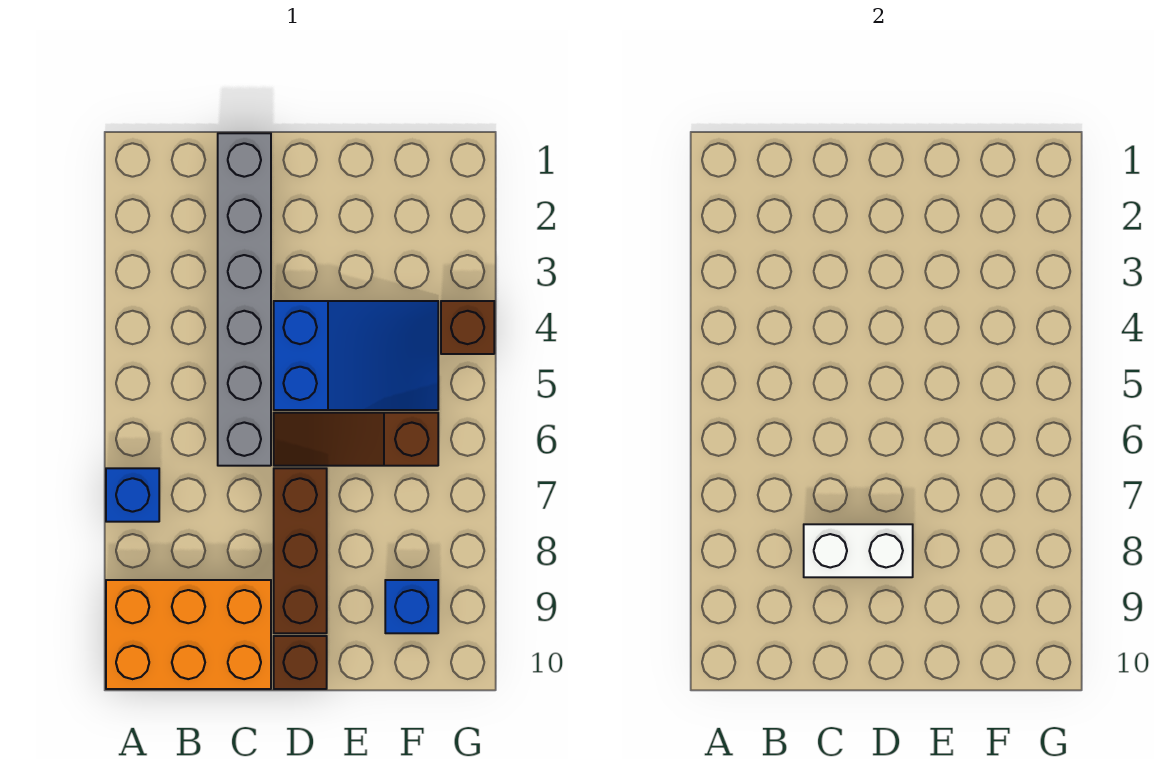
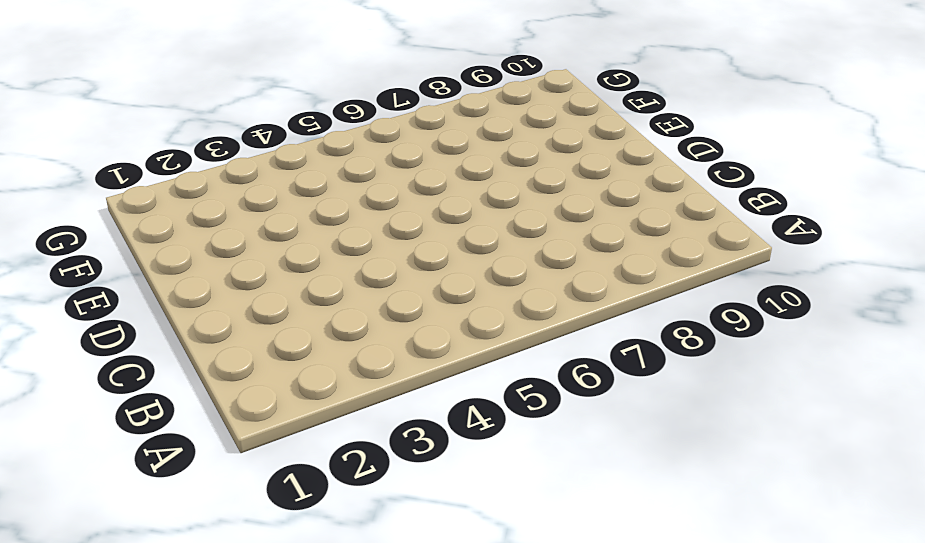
none -> blue 1x1 brick [106,468,159,522]
none -> orange 2x3 brick [106,580,271,689]

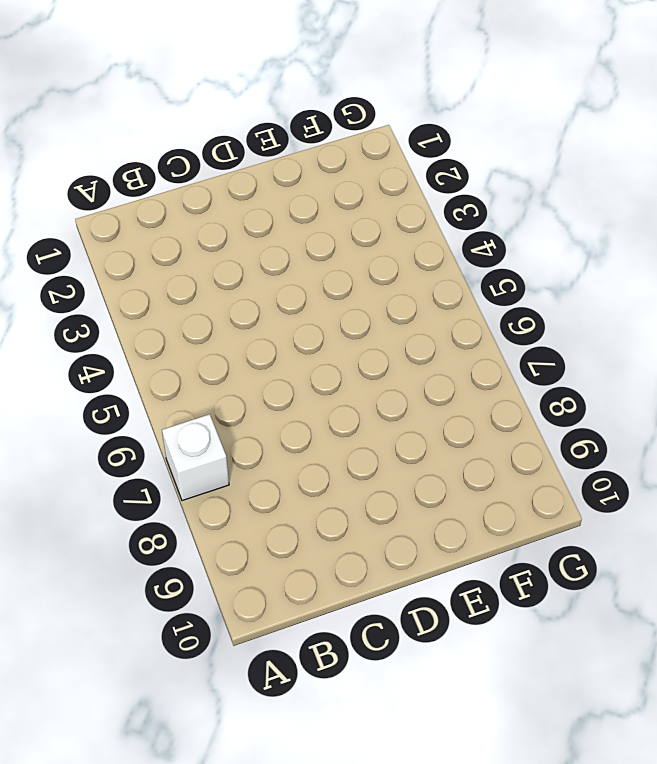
white 1x1 brick [162,414,229,501] -> blue 1x1 brick [106,468,159,522]
none -> orange 2x3 brick [106,580,271,689]
none -> grey 1x6 brick [218,133,271,466]

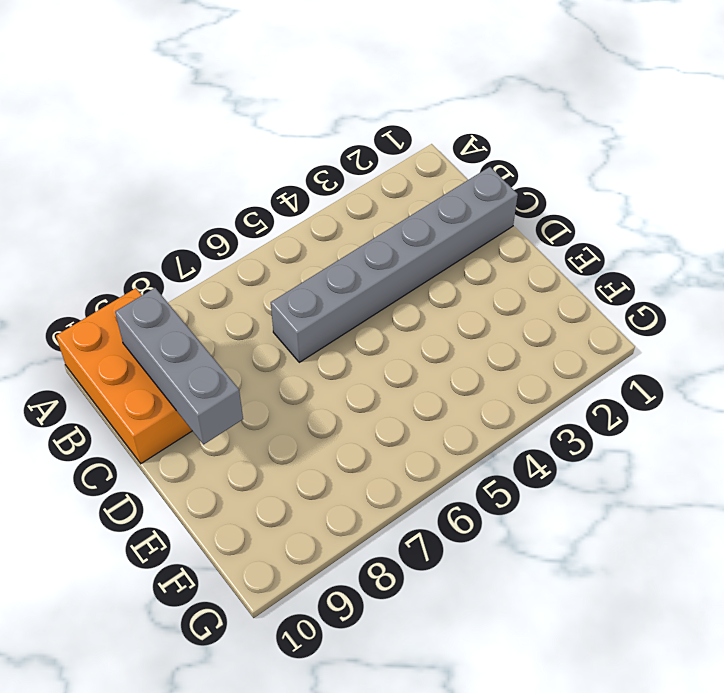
grey 1x3 brick [115,288,243,445] -> none
none -> blue 1x1 brick [106,468,159,522]
none -> blue 2x3 slope [274,301,438,410]

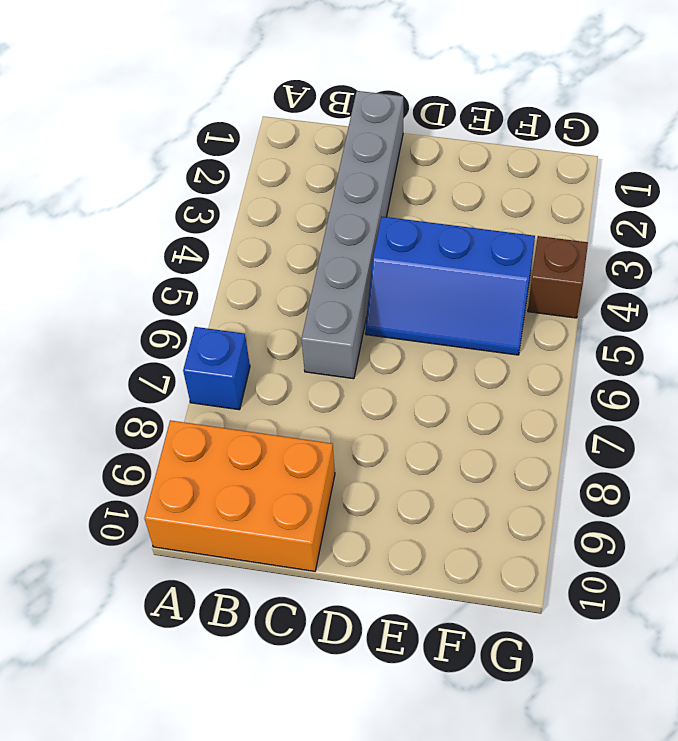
blue 2x3 slope [365,217,535,355] -> blue 2x3 slope turned to [274,301,438,410]
none -> brown 1x3 slope [274,413,438,466]
none -> brown 1x3 brick [274,468,327,633]

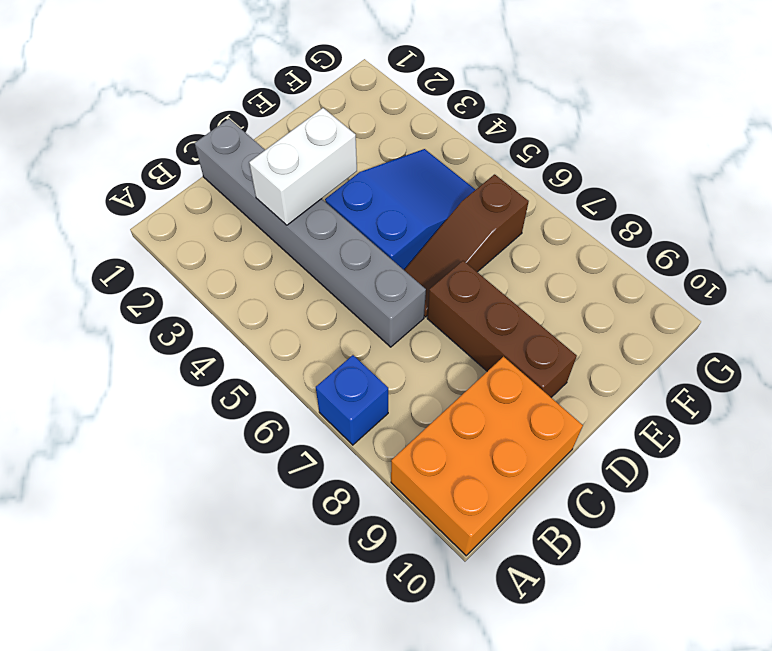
white 1x2 brick [249,108,357,225] -> white 1x2 brick moved to [804,524,913,577]
none -> brown 1x1 brick [274,636,327,689]
none -> blue 1x1 brick [385,580,438,633]

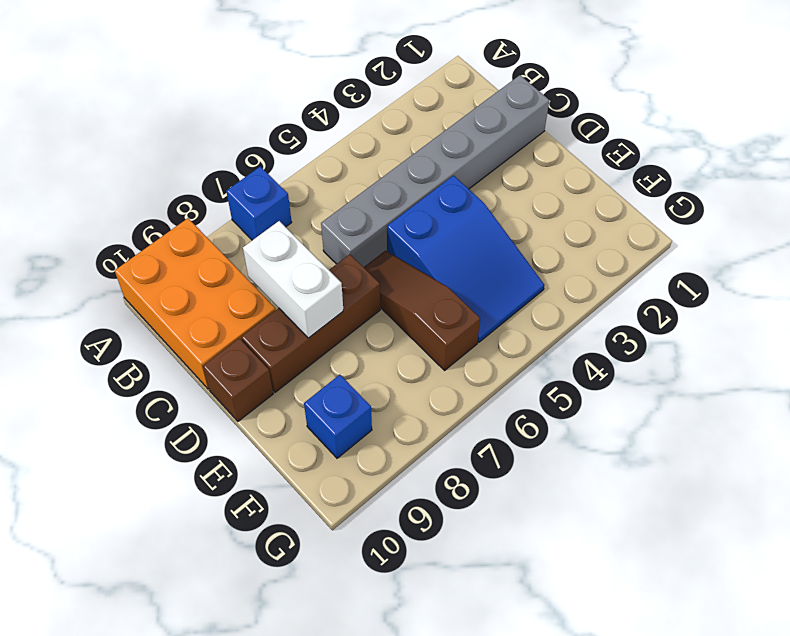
none -> brown 1x1 brick [441,301,494,354]

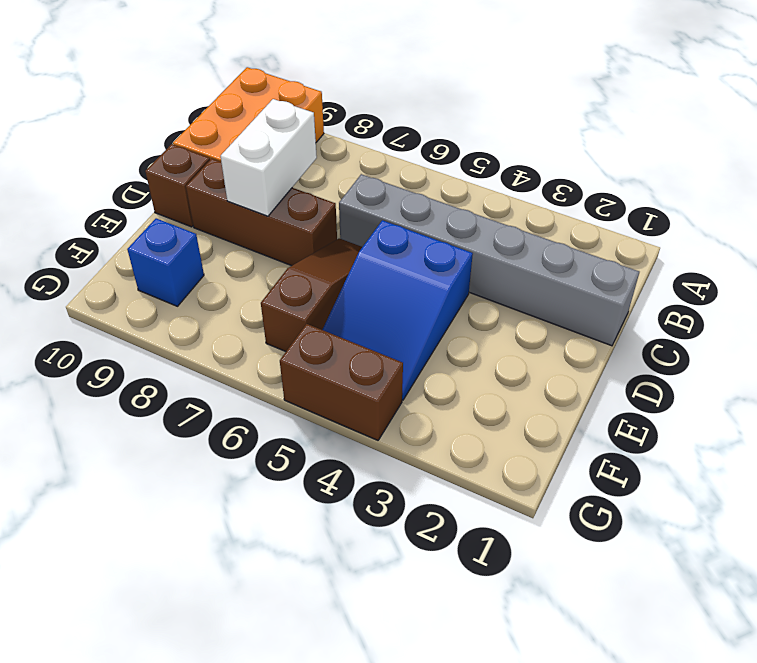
brown 1x2 brick [280,324,403,440] -> brown 1x1 brick [441,301,494,354]
none -> blue 1x1 brick [106,468,159,522]

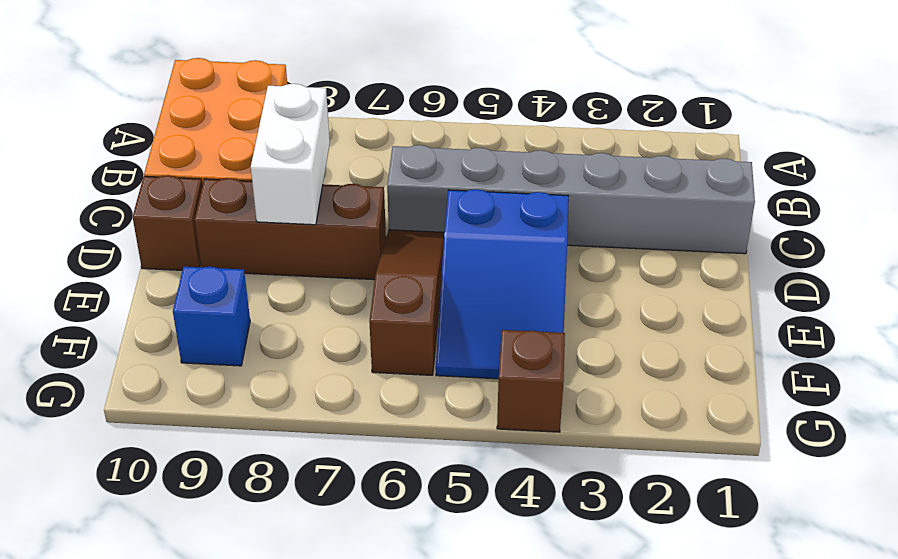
none -> blue 1x1 brick [106,468,159,522]

